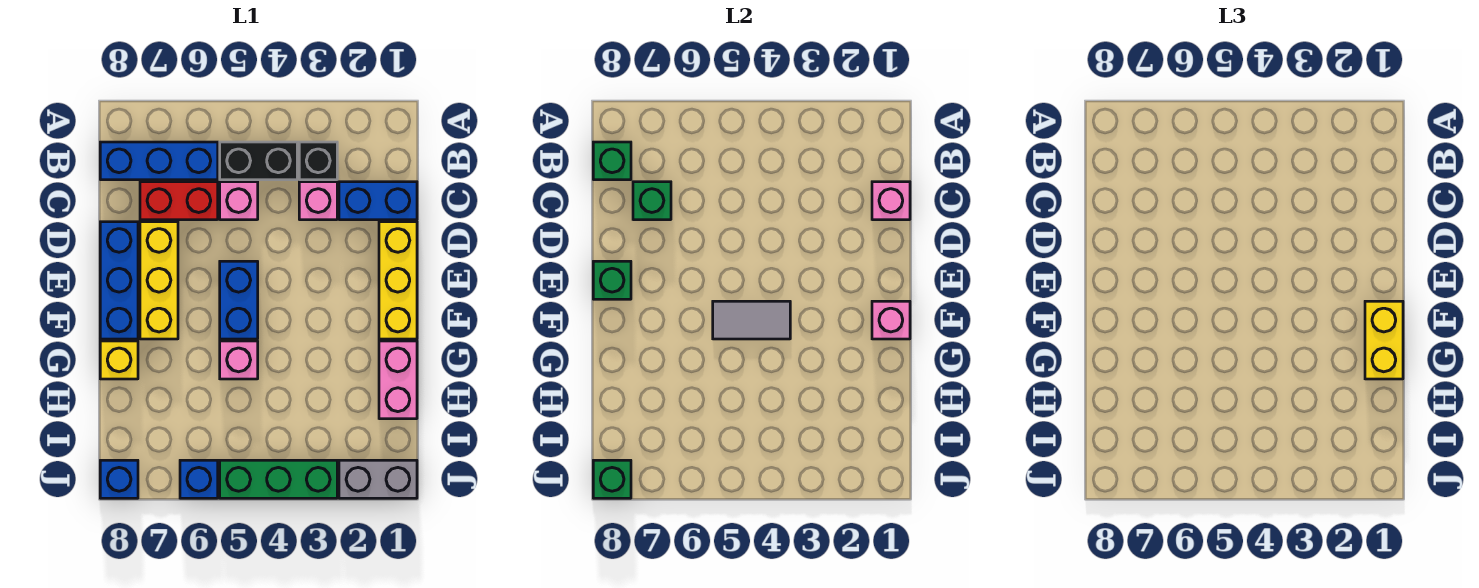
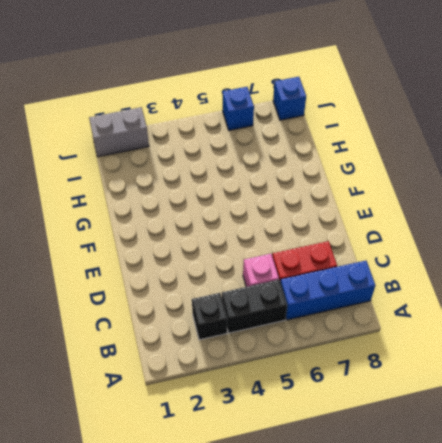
none -> blue 1x2 brick [339,182,417,220]
none -> pink 1x1 brick [299,182,337,220]
none -> yellow 1x3 brick [379,222,417,339]

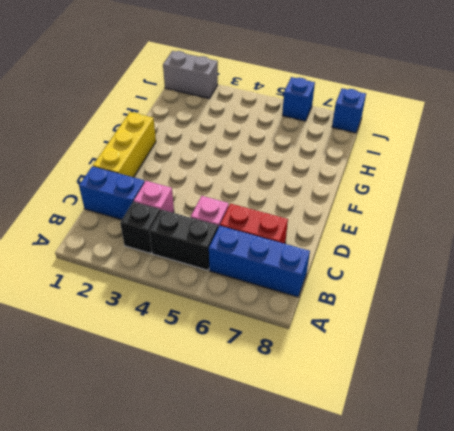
none -> yellow 1x3 brick [140,222,178,339]
none -> blue 1x3 brick [100,222,138,339]
none -> blue 1x2 brick [220,261,258,339]

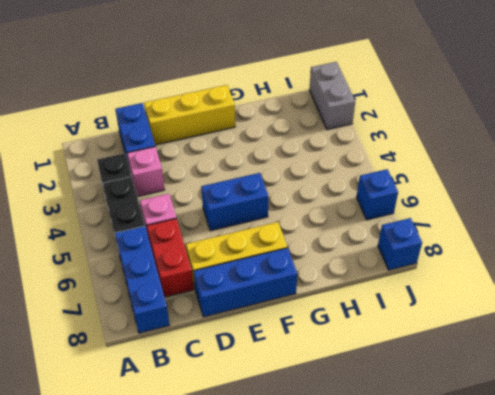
none -> pink 1x2 brick [379,341,417,419]
none -> pink 1x1 brick [220,341,258,379]
none -> yellow 1x1 brick [100,341,138,379]

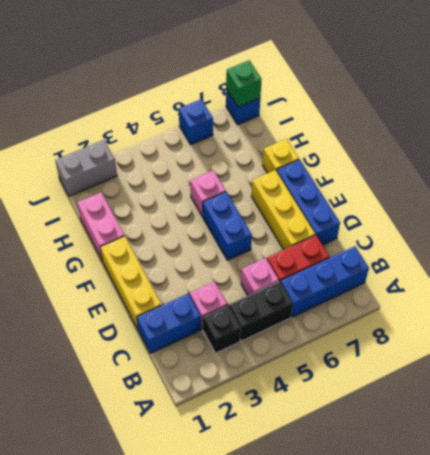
none -> green 1x3 brick [220,460,337,498]
none -> green 1x1 brick [593,142,631,180]
none -> pink 1x1 brick [872,182,910,220]

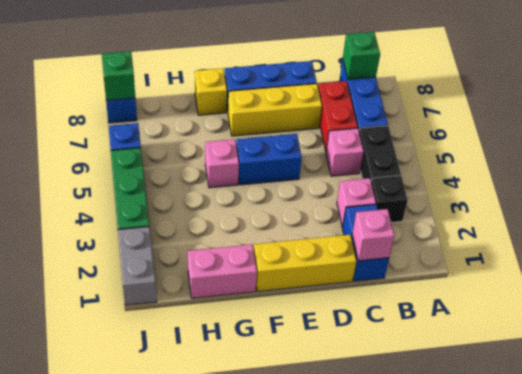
none -> green 1x1 brick [633,182,671,220]
none -> green 1x1 brick [593,261,631,299]
none -> pink 1x1 brick [872,301,910,339]

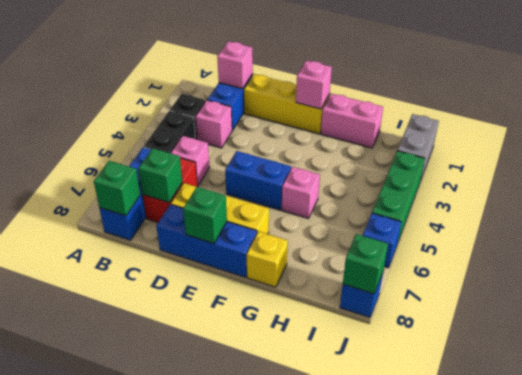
none -> grey 1x2 tile [713,301,790,339]
none -> yellow 1x2 brick [1365,301,1403,379]

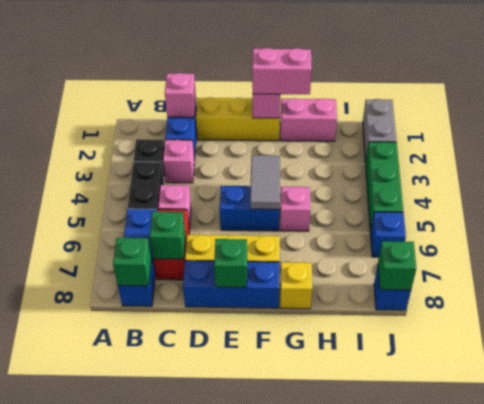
pink 1x2 brick [252,48,312,94] -> yellow 1x2 brick [1365,301,1403,379]

